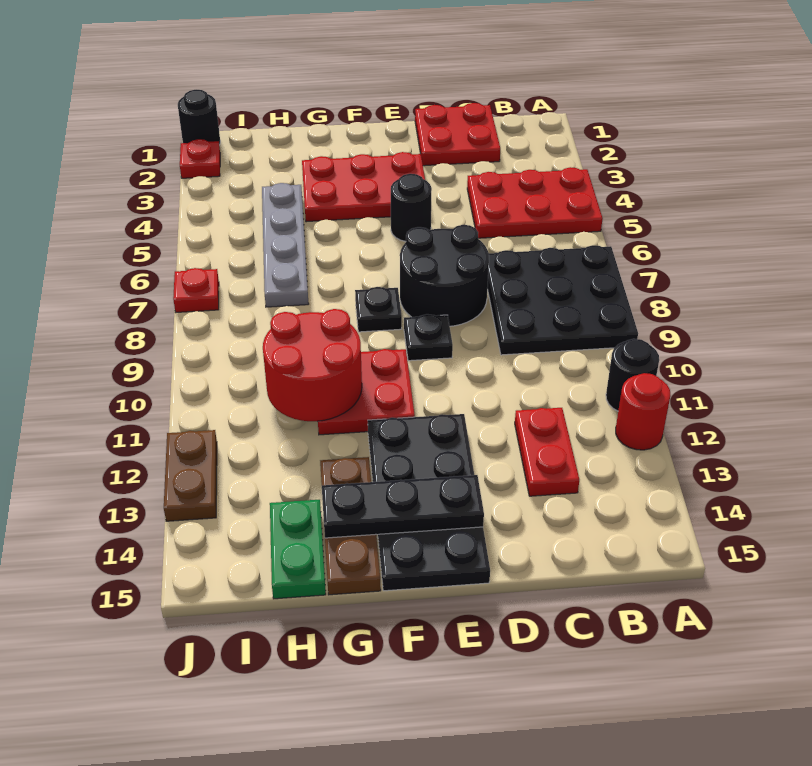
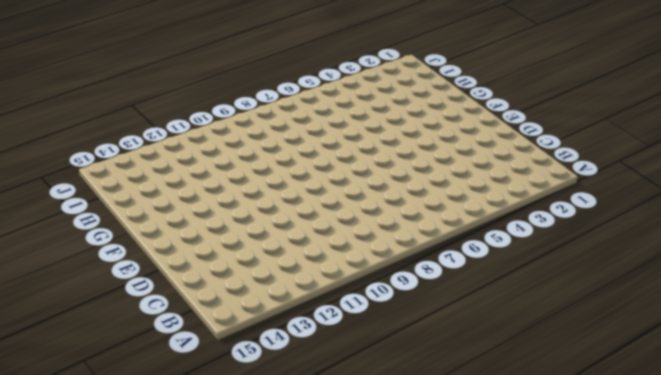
none -> red 2x3 plate [467,167,603,238]
none -> black 3x3 plate [487,245,638,355]
none -> black 1x1 round brick [606,339,659,411]

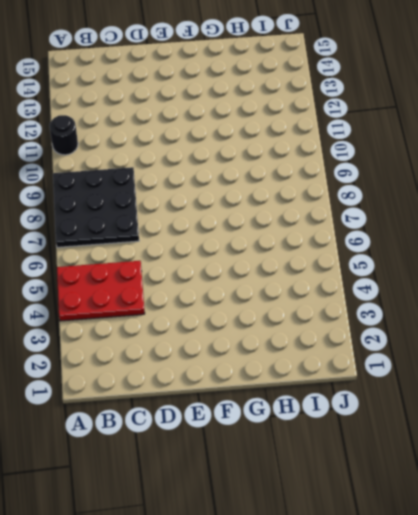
none -> red 1x1 round brick [616,373,670,450]
none -> red 2x2 plate [415,103,500,166]
none -> red 1x2 plate [515,408,579,496]

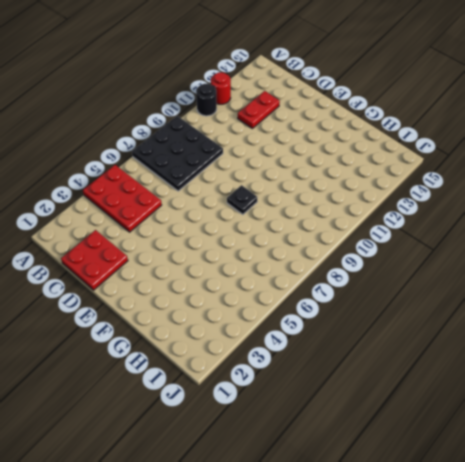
none -> black 2x2 round brick [400,225,489,326]
none -> red 2x3 plate [302,152,425,222]
none -> black 1x1 round brick [391,174,432,242]

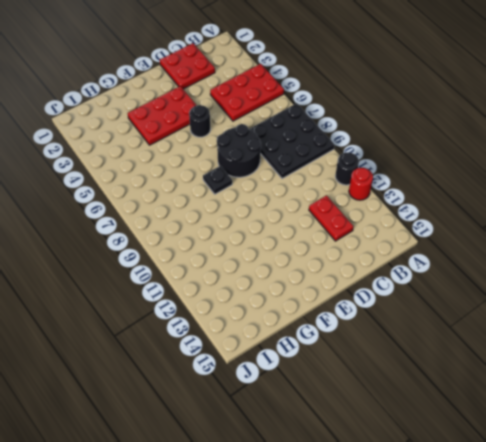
none -> black 1x1 plate [404,314,453,361]
none -> black 2x4 plate [368,414,490,591]
none -> red 2x2 plate [318,349,415,435]

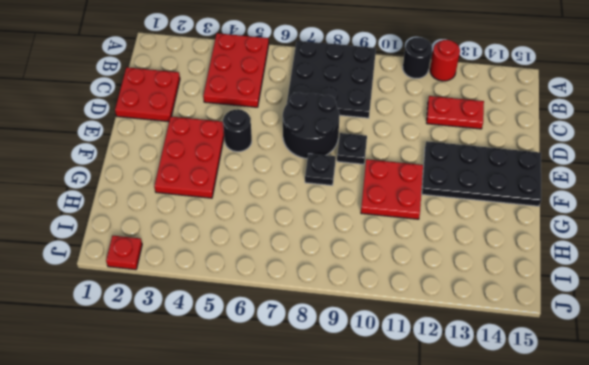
none -> brown 1x3 plate [320,457,381,595]
none -> grey 1x4 plate [262,183,308,307]
none -> green 1x2 plate [270,500,326,599]

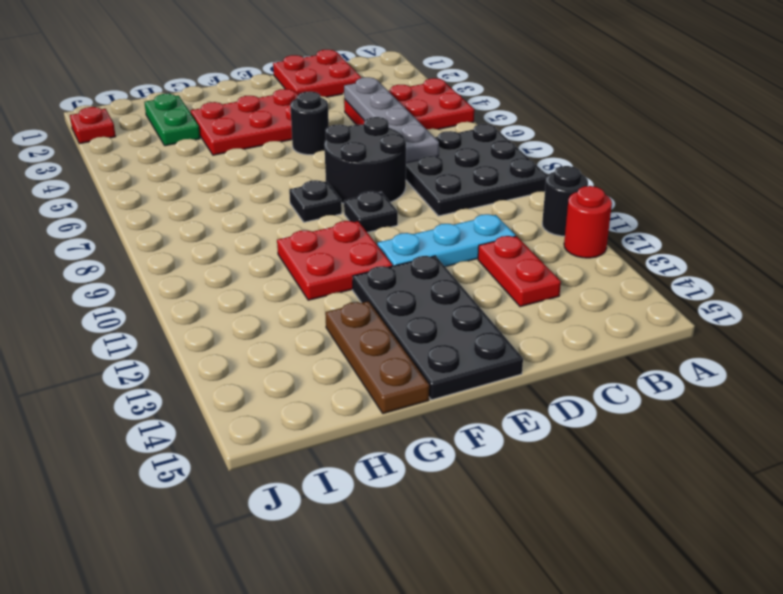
grey 1x4 plate [344,77,439,163] -> grey 1x4 plate moved to [262,183,308,307]
cyan 1x3 plate [377,214,516,267] -> none
green 1x2 plate [144,94,200,146] -> green 1x2 plate moved to [270,500,326,599]
none -> black 1x1 round brick [178,90,220,145]
none -> red 1x1 plate [173,268,219,312]
none -> brown 1x2 plate [164,430,217,521]

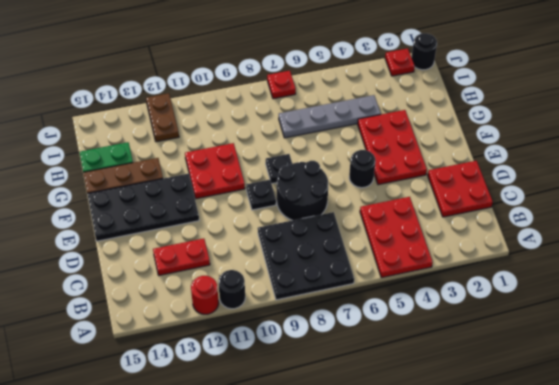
brown 1x2 plate [146,93,179,142] -> brown 1x2 plate turned to [164,430,217,521]
none -> black 1x3 plate [322,475,484,538]
none -> red 2x2 round brick [263,309,362,421]

